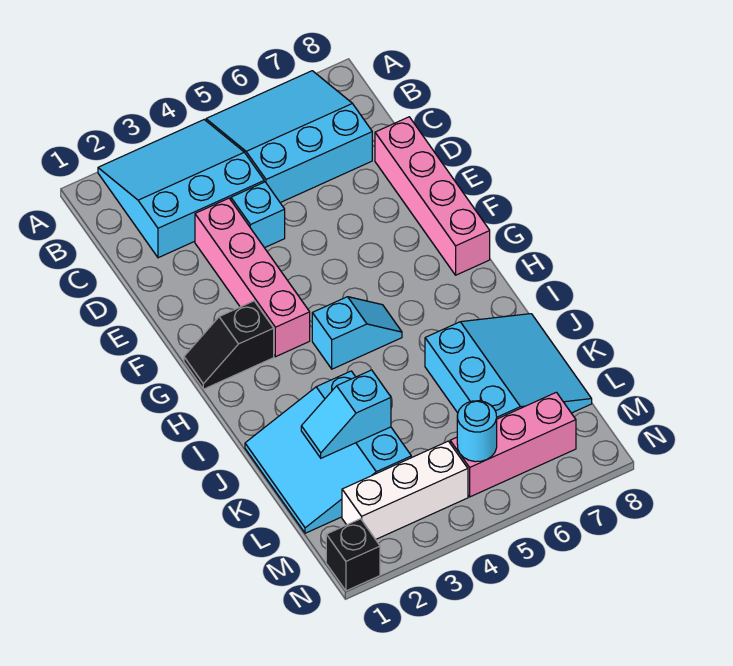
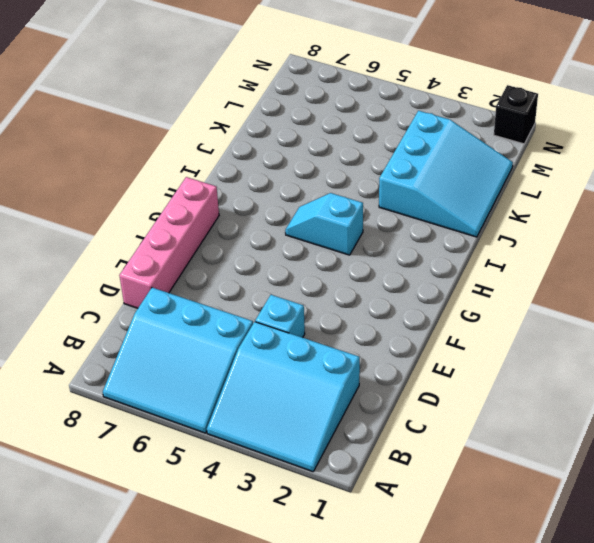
none -> pink 1x4 brick [195,198,310,357]
none -> black 1x2 slope [184,301,274,389]
none -> cyan 3x3 slope [425,314,592,419]

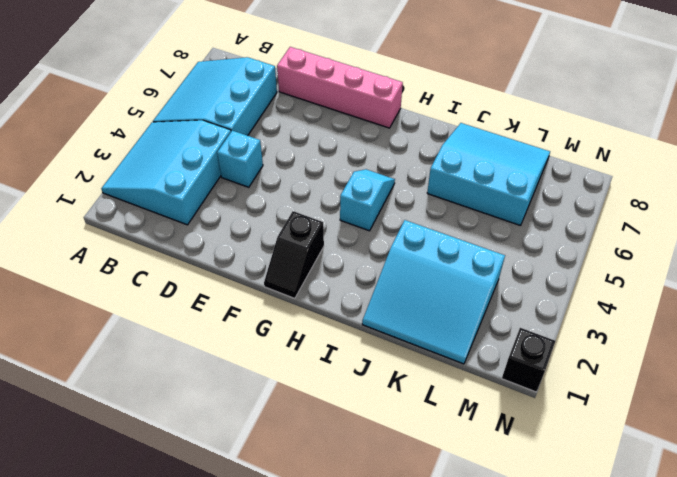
none -> pink 1x4 brick [195,198,310,357]
none -> white 1x3 brick [342,441,468,540]
none -> pink 1x3 brick [450,392,576,497]

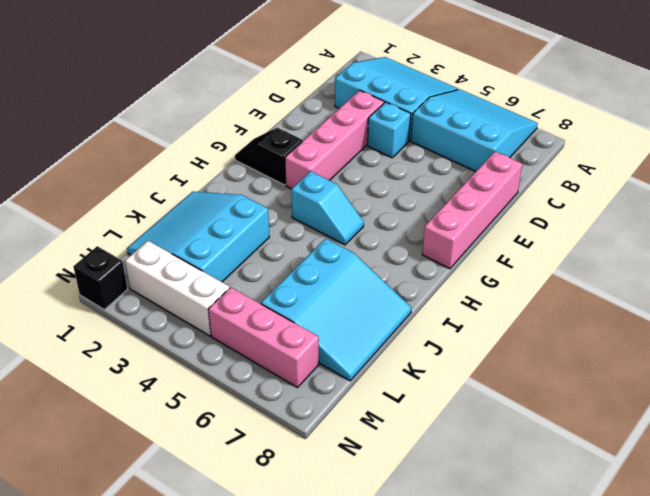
none -> cyan 1x2 slope [301,370,391,458]
none -> cyan 1x1 round brick [457,401,497,462]

